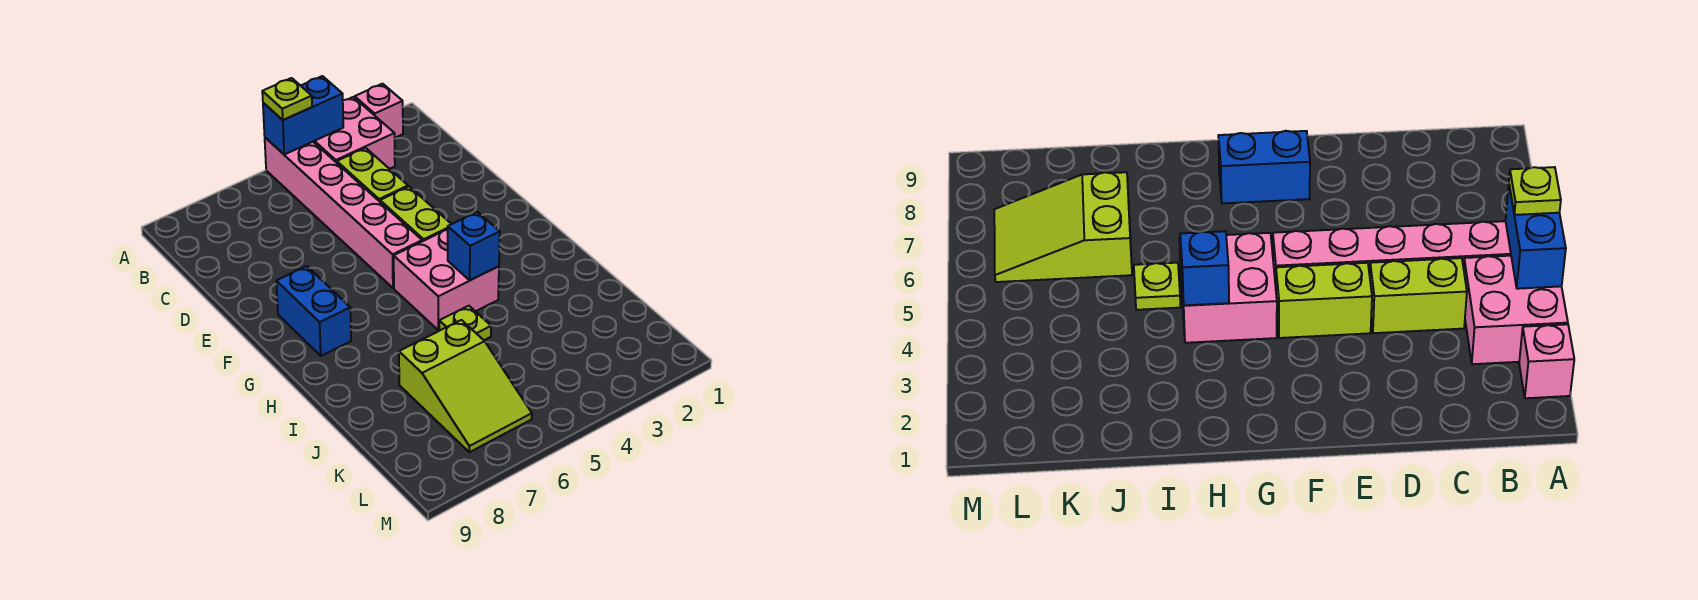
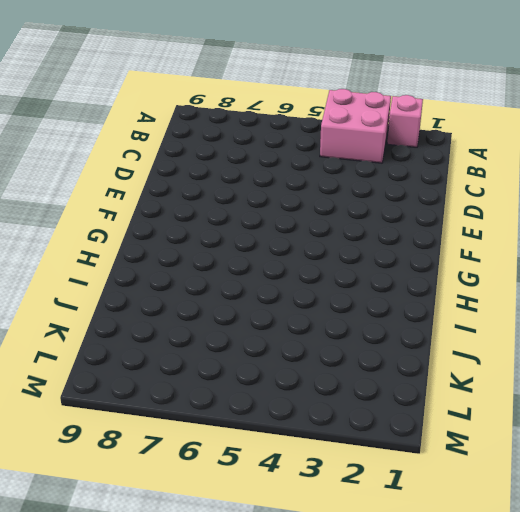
none -> pink 1x6 brick [265,138,422,288]
none -> lime 1x2 brick [337,148,408,202]
none -> lime 1x2 brick [380,187,451,241]

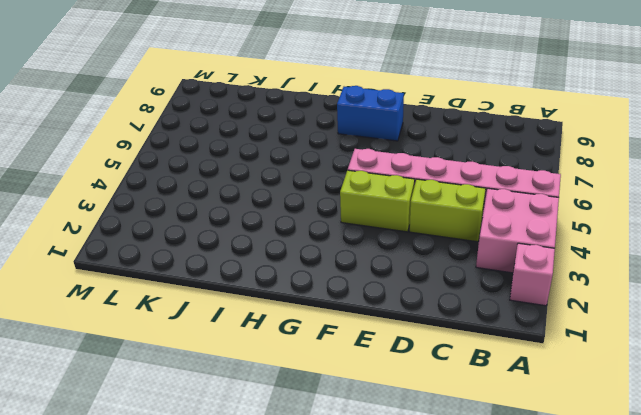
none -> pink 2x2 brick [394,230,499,330]
none -> lime 1x1 plate [439,306,491,340]
none -> lime 2x3 slope [399,320,532,452]

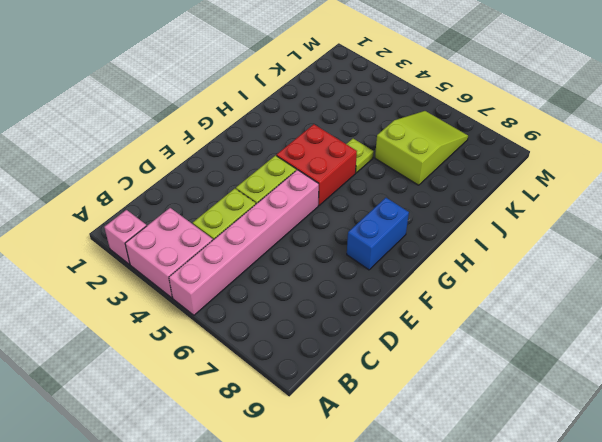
red 2x2 brick [276,124,357,205] -> pink 2x2 brick [394,230,499,330]
none -> blue 1x2 brick [263,76,343,154]
none -> blue 1x1 brick [447,212,500,280]
none -> lime 1x1 plate [262,78,312,120]

